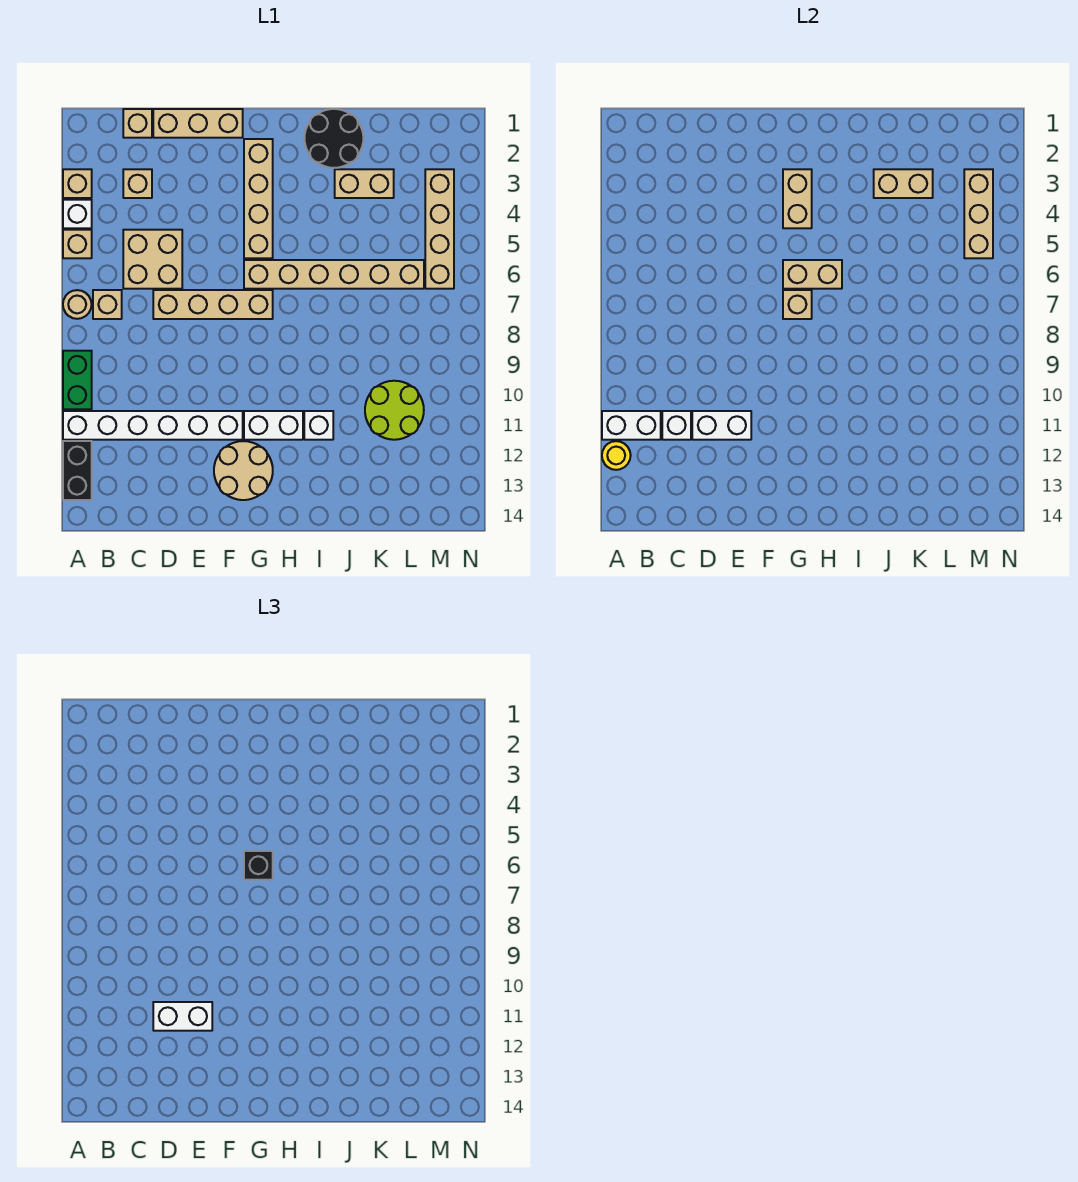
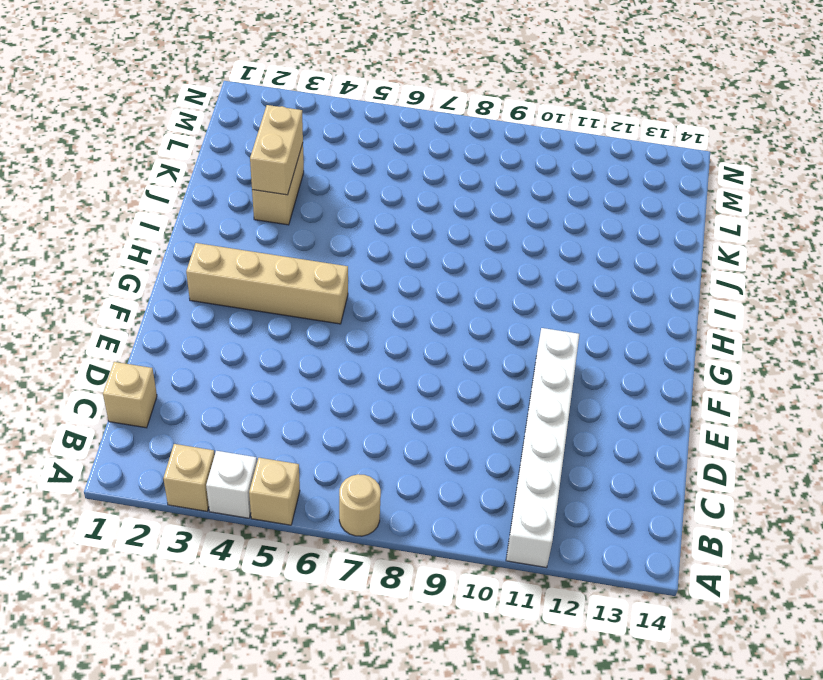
none -> green 1x2 brick [63,351,92,409]
none -> black 1x2 brick [63,441,92,500]
none -> tan 1x1 brick [93,290,122,319]
none -> tan 1x1 brick [123,169,152,198]

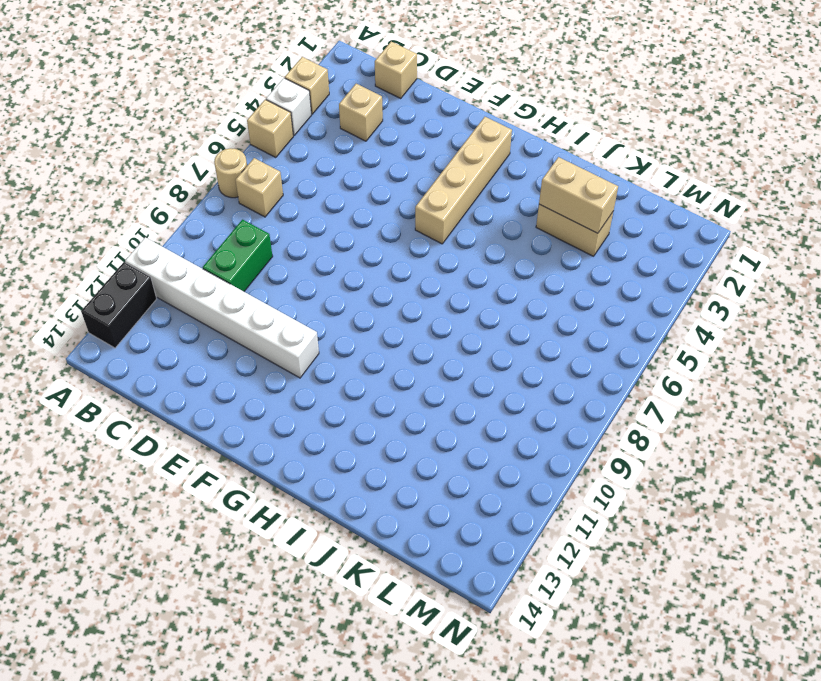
green 1x2 brick [203,220,273,291] -> green 1x2 brick moved to [63,351,92,409]
none -> tan 2x2 brick [123,230,182,289]
none -> tan 1x3 brick [153,109,243,138]
none -> tan 1x4 brick [153,290,273,319]
none -> tan 2x2 round brick [214,441,273,500]

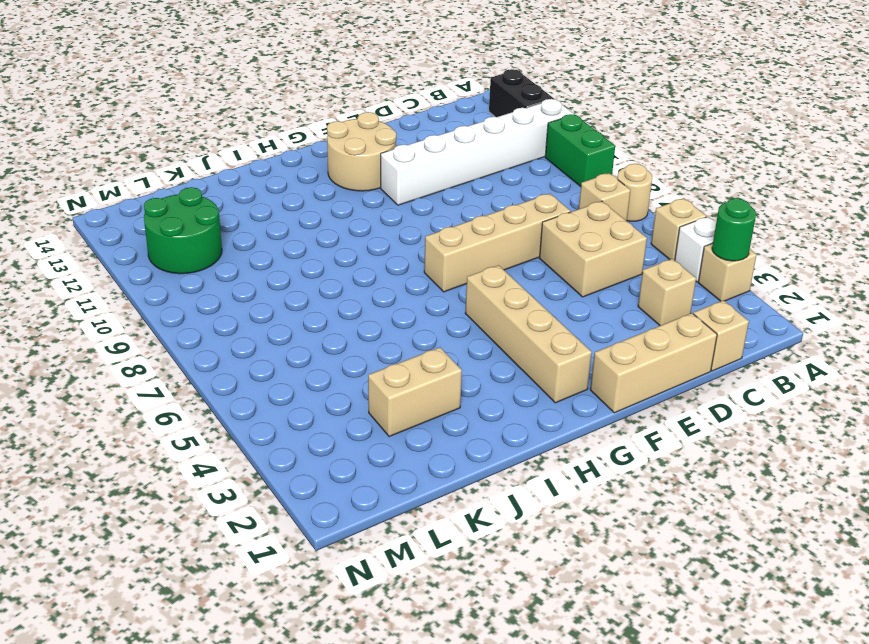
green 1x1 round brick [712,198,756,261] -> none
green 2x2 round brick [144,187,222,274] -> lime 2x2 round brick [365,381,424,440]
none -> tan 1x6 brick [244,260,424,289]
none -> white 1x2 brick [244,411,303,440]
none -> black 2x2 round brick [305,109,363,168]
none -> white 1x1 brick [304,411,333,440]

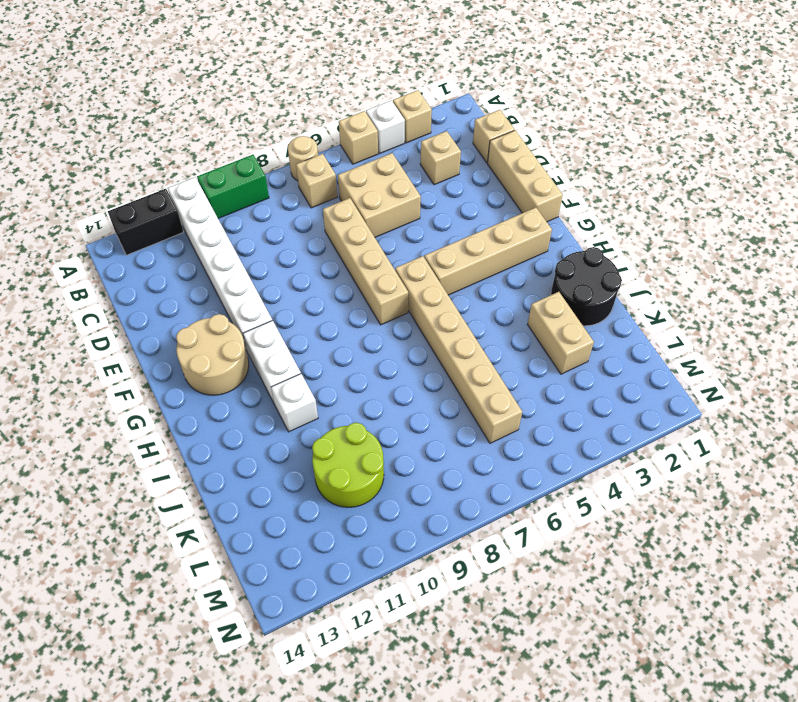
none -> tan 1x4 brick [425,169,454,289]
none -> white 1x2 brick [602,411,661,440]
none -> yellow 1x1 round brick [602,441,631,470]
none -> white 1x1 brick [662,411,691,440]

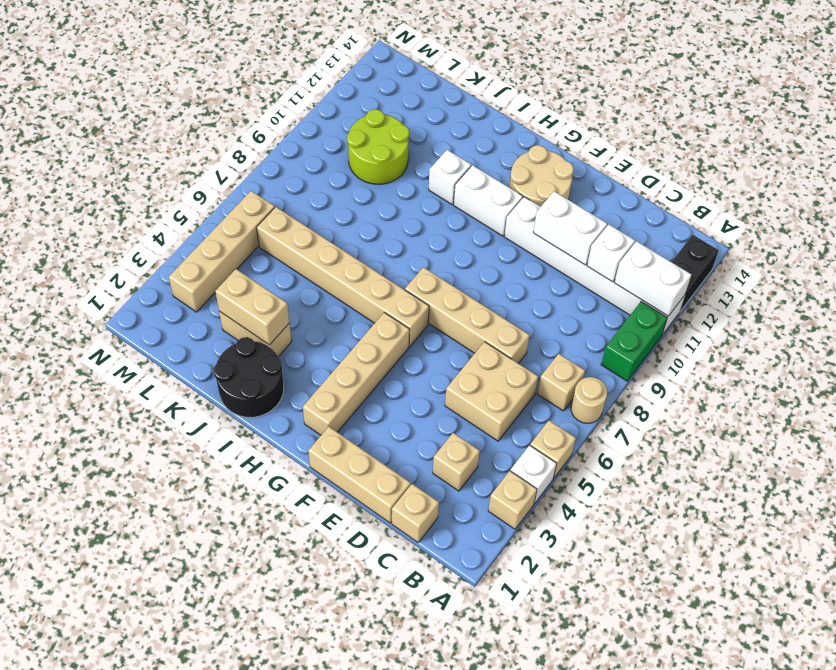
none -> yellow 1x1 round brick [602,441,631,470]
none -> tan 1x2 brick [783,169,812,228]
none -> tan 1x2 brick [783,260,842,289]
none -> tan 1x1 brick [783,290,812,319]

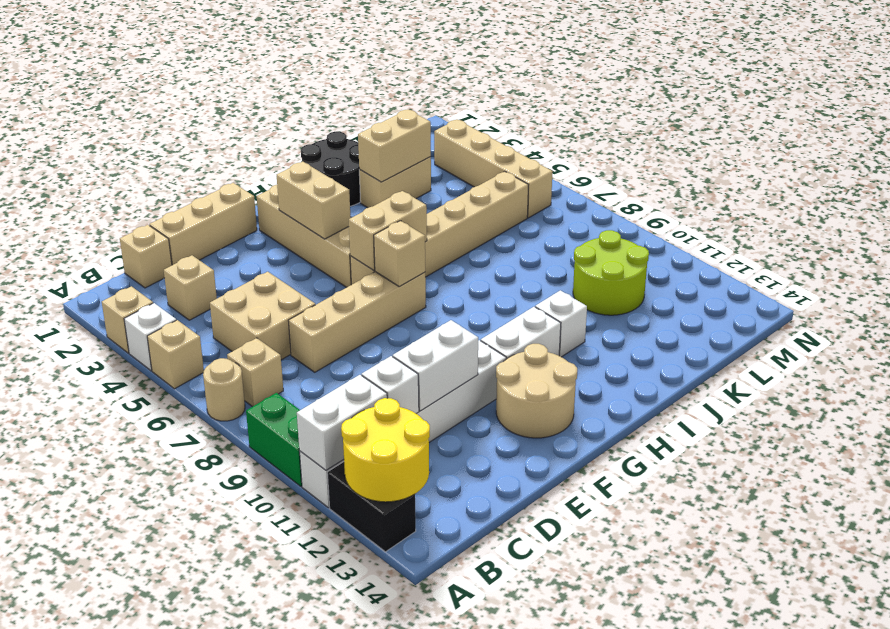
yellow 2x2 round brick [341,398,430,502] -> yellow 1x1 round brick [602,441,631,470]
none -> tan 1x3 brick [964,169,993,258]
none -> white 1x2 brick [153,1002,212,1031]
none -> black 1x1 brick [244,851,273,880]

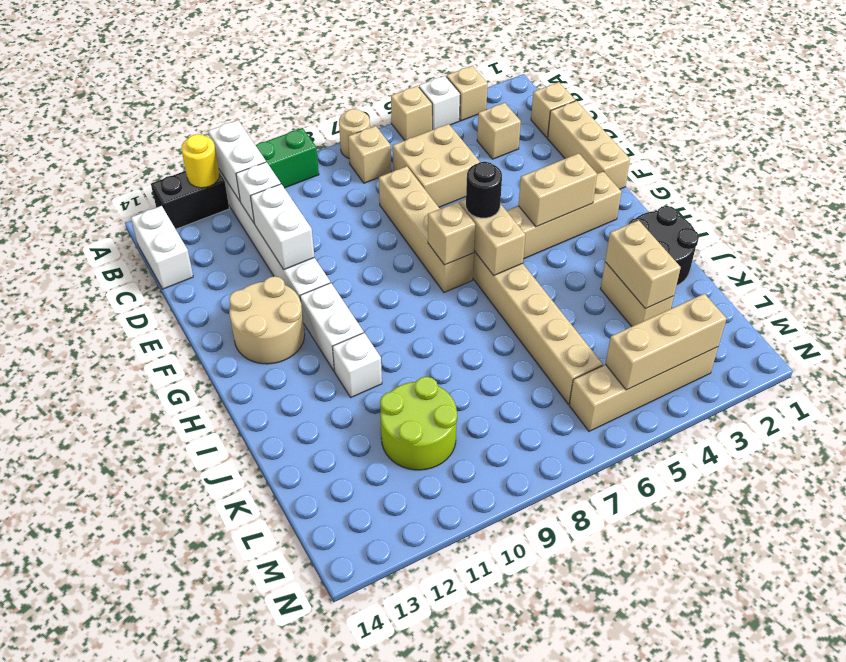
white 1x2 brick [131,206,193,289] -> white 1x2 brick moved to [153,1002,212,1031]
black 1x1 round brick [466,162,502,218] -> black 1x1 brick [244,851,273,880]

